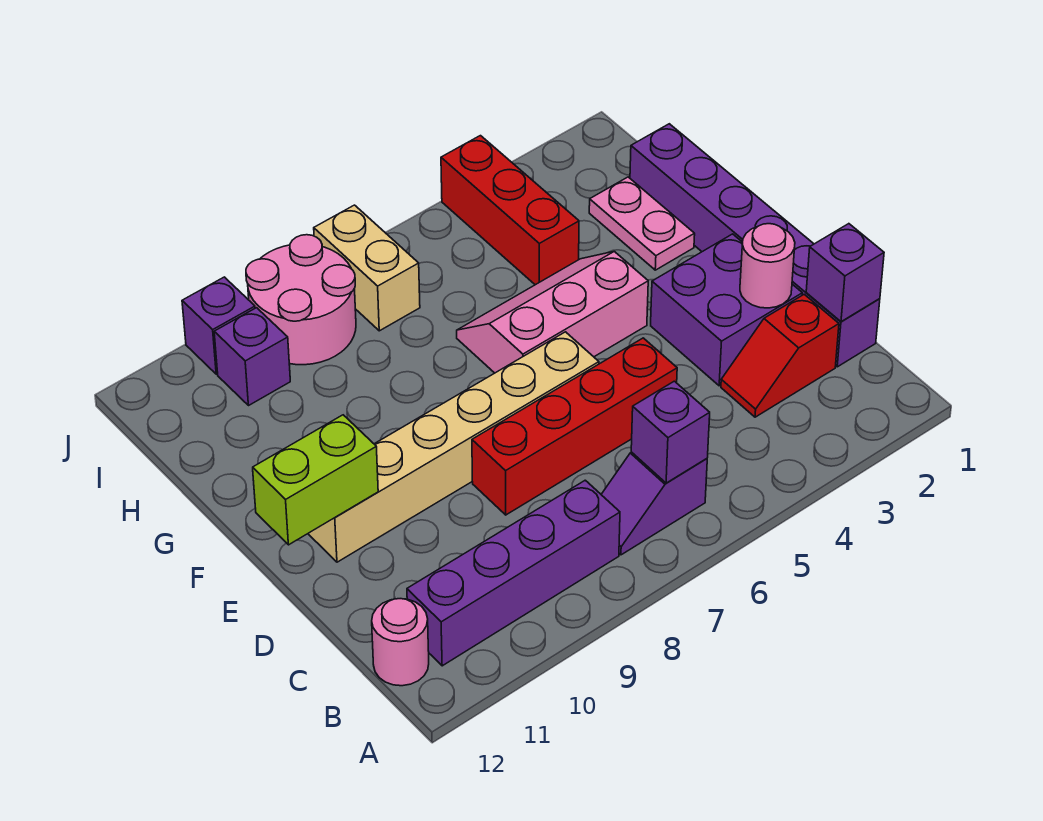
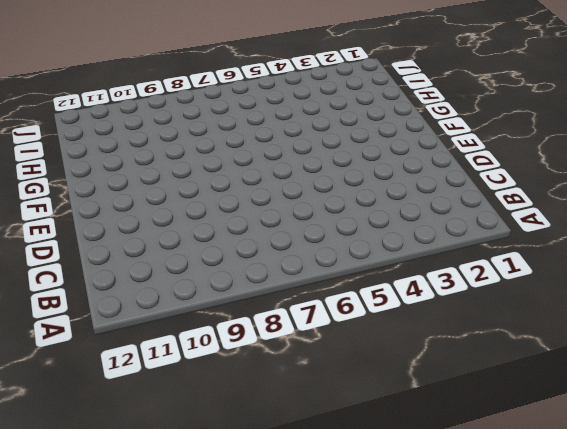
none -> purple 1x2 slope [601,452,707,555]
none -> purple 1x4 brick [407,480,620,666]
none -> pink 1x1 round brick [372,599,429,686]

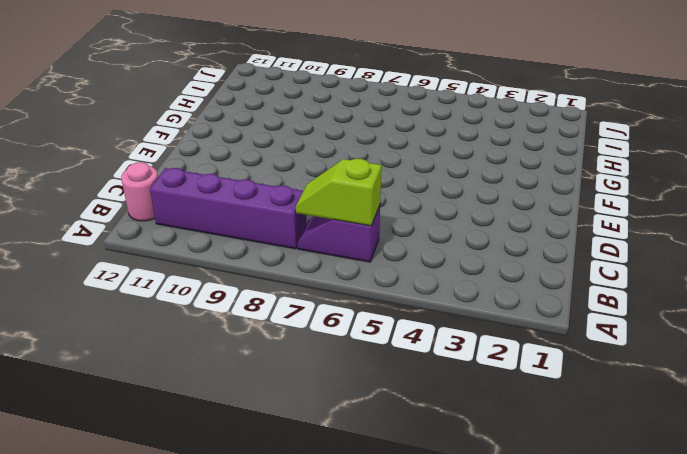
lime 1x2 slope [296,159,382,226] -> purple 1x1 brick [631,381,710,483]
none -> purple 1x6 brick [630,124,880,367]
none -> red 1x2 slope [721,294,839,417]
none -> purple 2x2 brick [651,234,802,386]

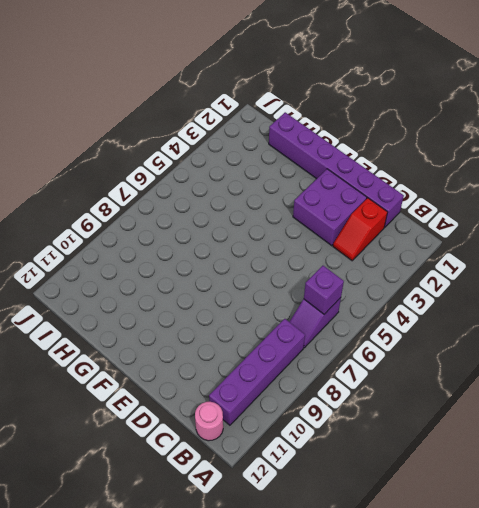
none -> red 1x4 brick [472,338,677,515]
none -> tan 1x6 brick [308,332,599,562]
none -> pink 2x3 slope [457,251,648,373]

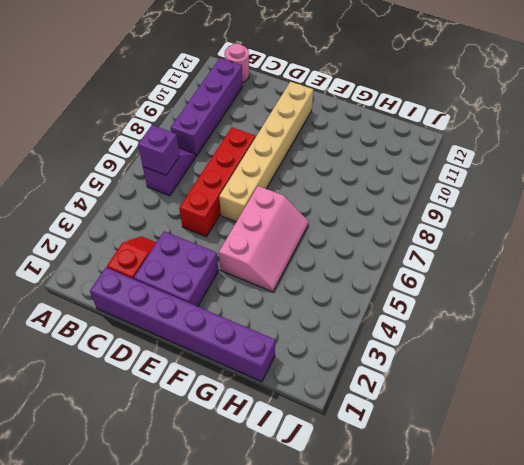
none -> pink 1x2 plate [589,177,695,270]
none -> red 1x3 brick [441,136,579,285]
none -> tan 1x2 brick [314,205,420,331]

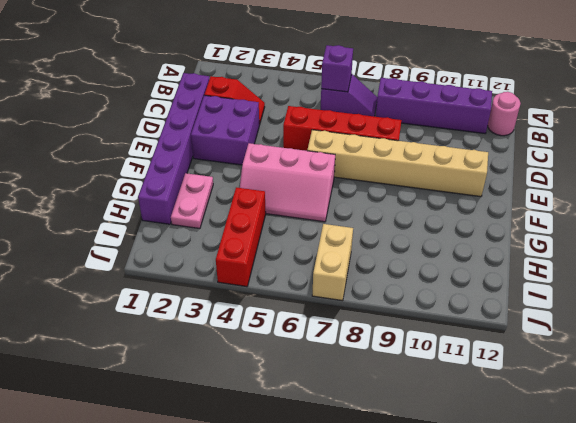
none -> pink 2x2 round brick [246,235,356,365]
none -> purple 1x1 brick [214,308,290,406]
none -> purple 1x1 brick [182,277,255,374]

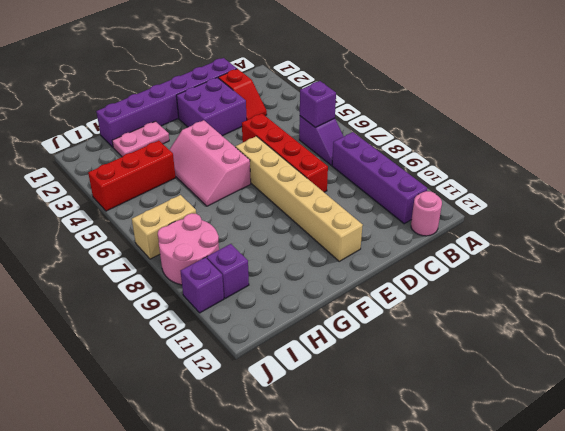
none -> purple 1x1 brick [806,224,884,322]
none -> pink 1x1 round brick [740,224,795,308]
none -> lime 1x2 brick [253,415,378,545]

